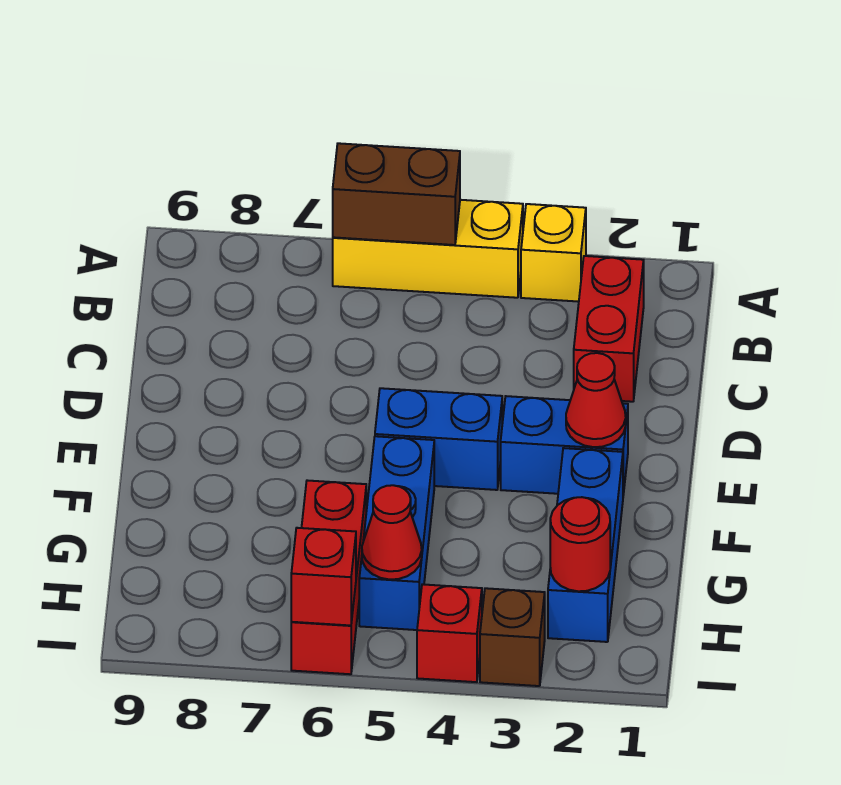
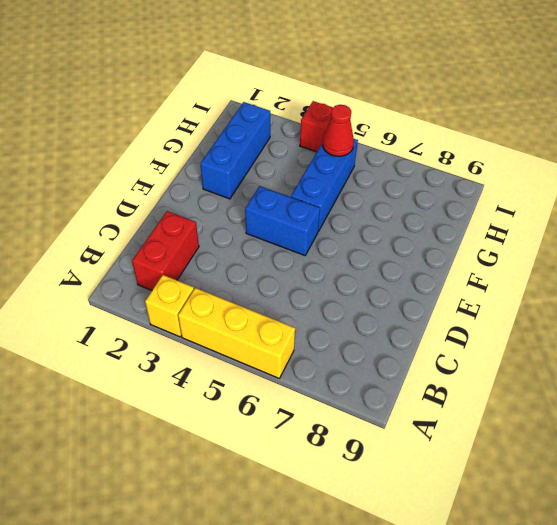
none -> blue 1x2 brick [501,396,628,495]
none -> red 1x3 brick [291,480,366,674]
none -> brown 1x1 brick [480,588,545,686]

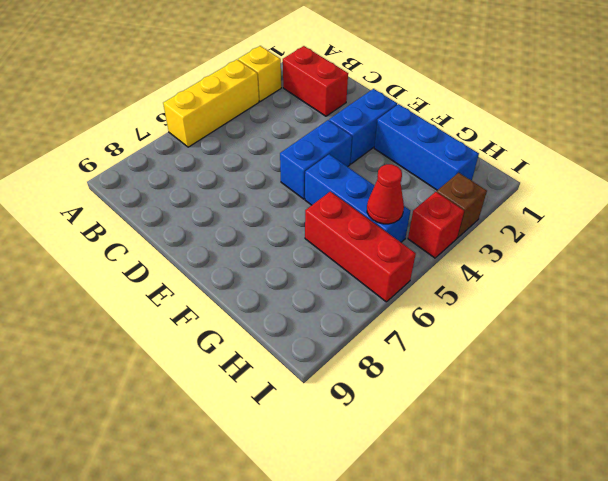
none -> brown 1x2 brick [333,143,460,245]
none -> red 1x1 cone [566,353,626,447]
none -> red 1x1 round brick [550,497,610,591]

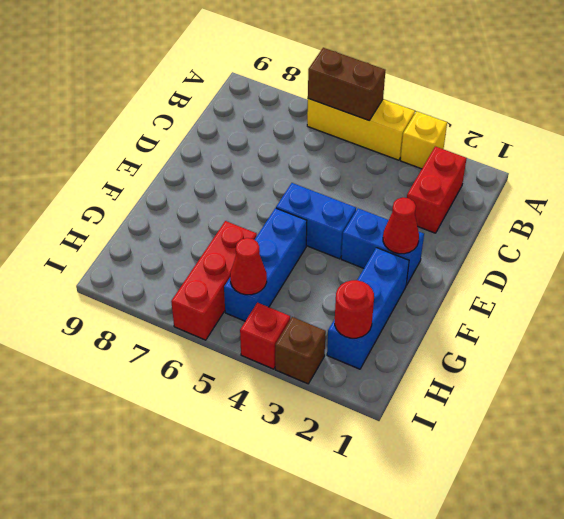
none -> red 1x1 brick [291,528,356,625]

